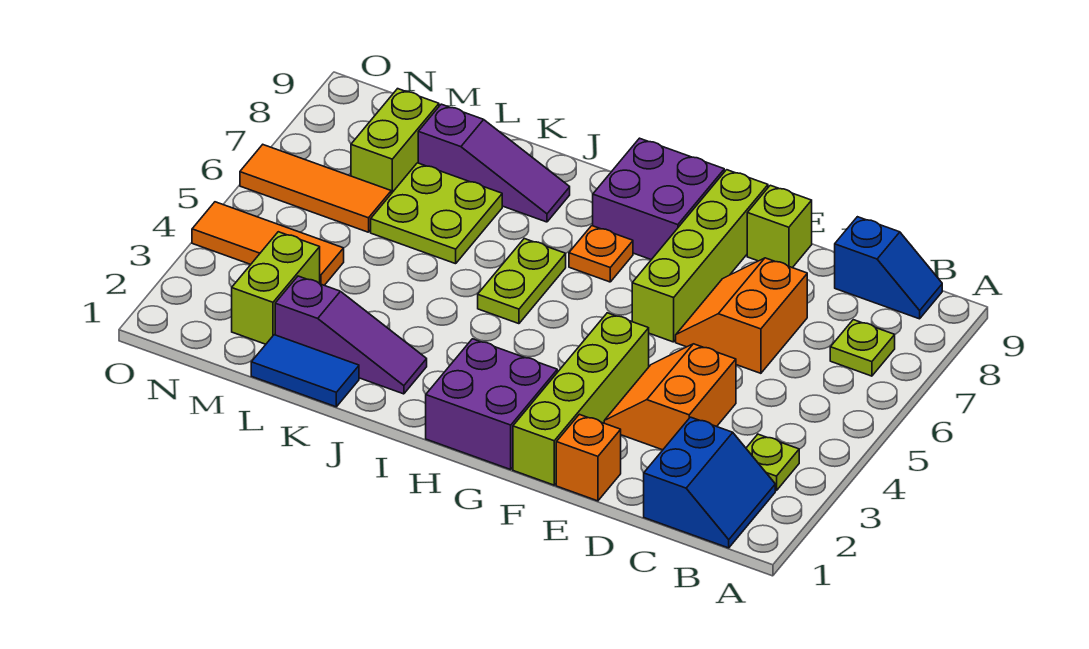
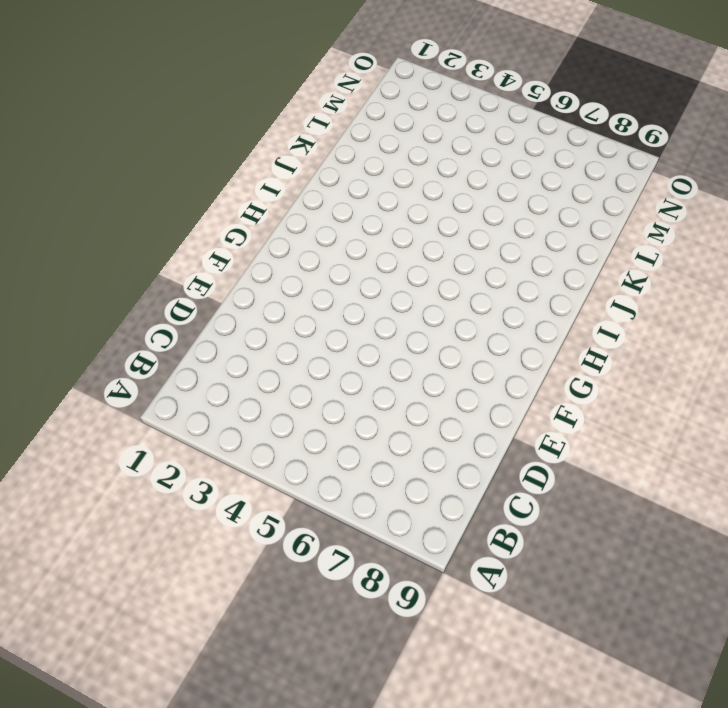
none -> blue 2x2 slope [644,417,775,548]
none -> lime 1x1 plate [746,434,799,491]
none -> lime 1x1 plate [830,320,895,376]

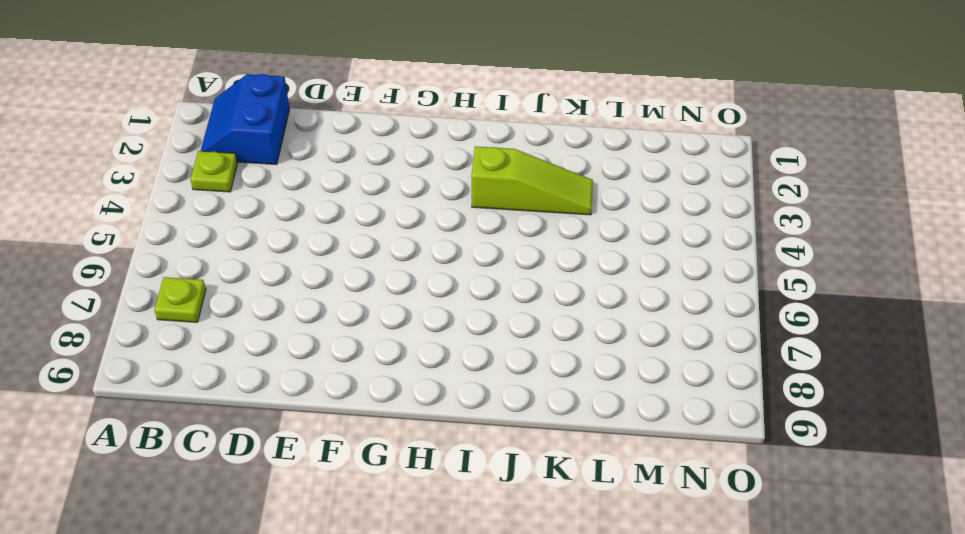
lime 1x3 slope [471,146,593,215] -> none
none -> blue 1x2 slope [835,217,942,319]
none -> orange 2x2 slope [604,344,736,450]
none -> orange 2x2 slope [676,258,807,373]

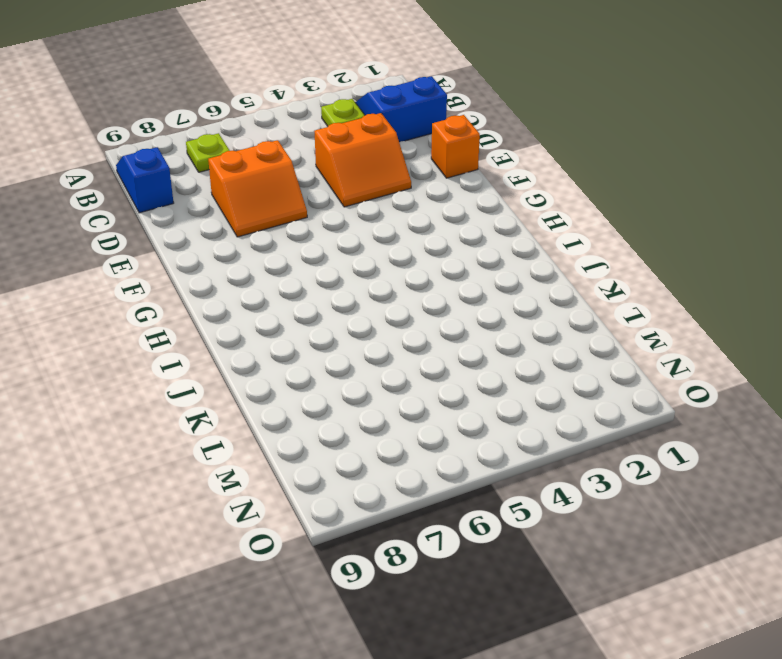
none -> lime 1x1 brick [747,185,812,268]
none -> lime 1x4 brick [513,313,649,485]
none -> lime 1x4 brick [632,170,768,342]

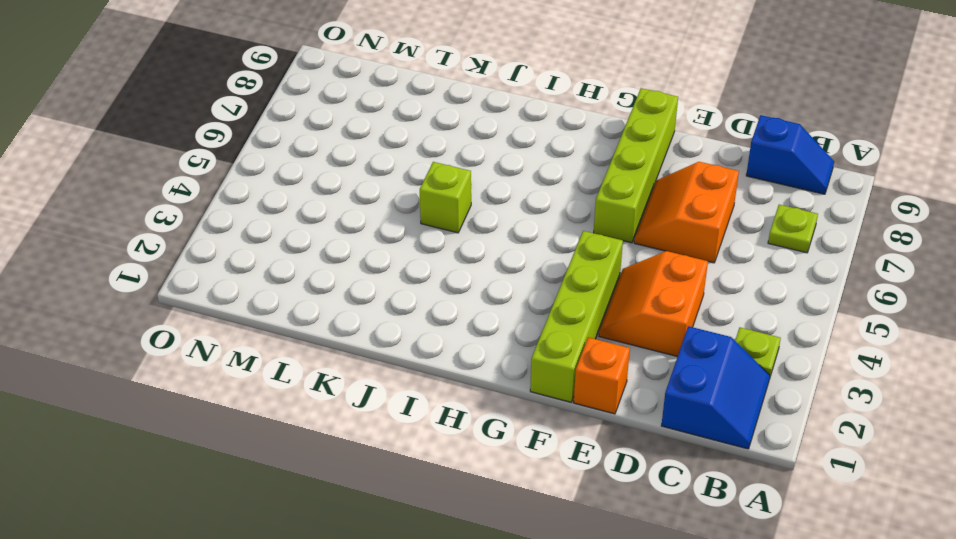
lime 1x1 brick [420,162,471,233] -> lime 1x1 brick moved to [747,185,812,268]
none -> purple 2x2 brick [426,339,557,469]
none -> purple 2x2 brick [593,138,724,260]
none -> orange 1x1 plate [569,226,633,282]

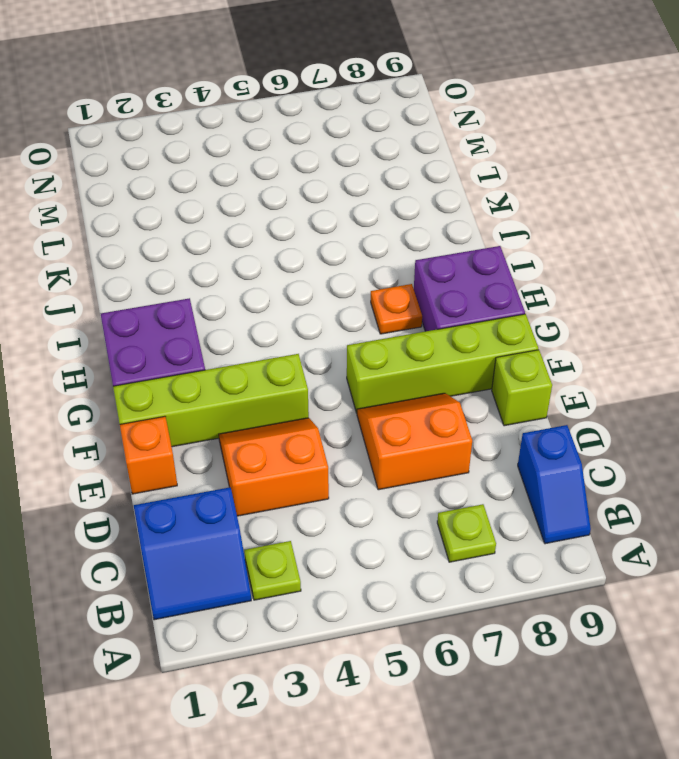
none -> lime 1x2 plate [478,239,566,324]
none -> purple 1x3 slope [275,276,427,394]
none -> purple 1x3 slope [418,104,570,222]

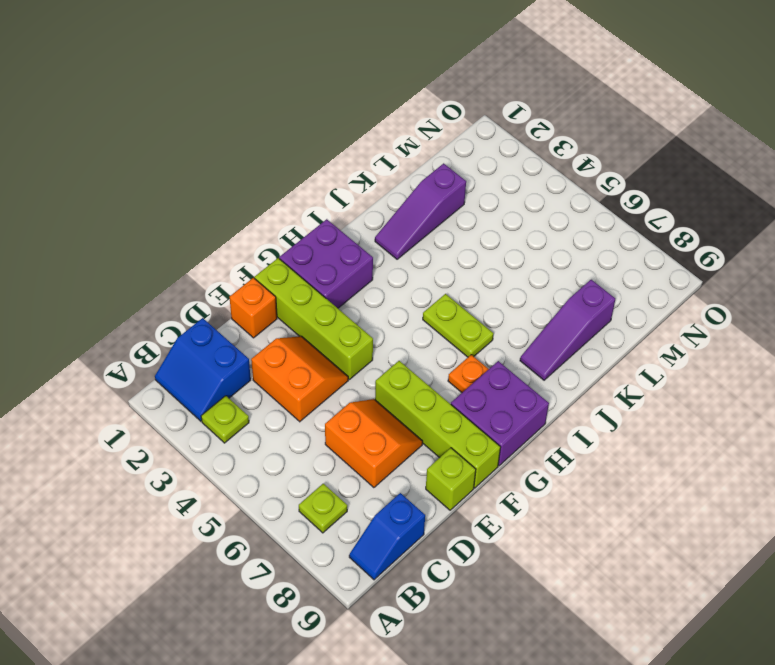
none -> blue 1x2 tile [251,335,359,407]
none -> lime 2x2 plate [371,163,502,264]
none -> lime 1x2 brick [232,232,320,344]

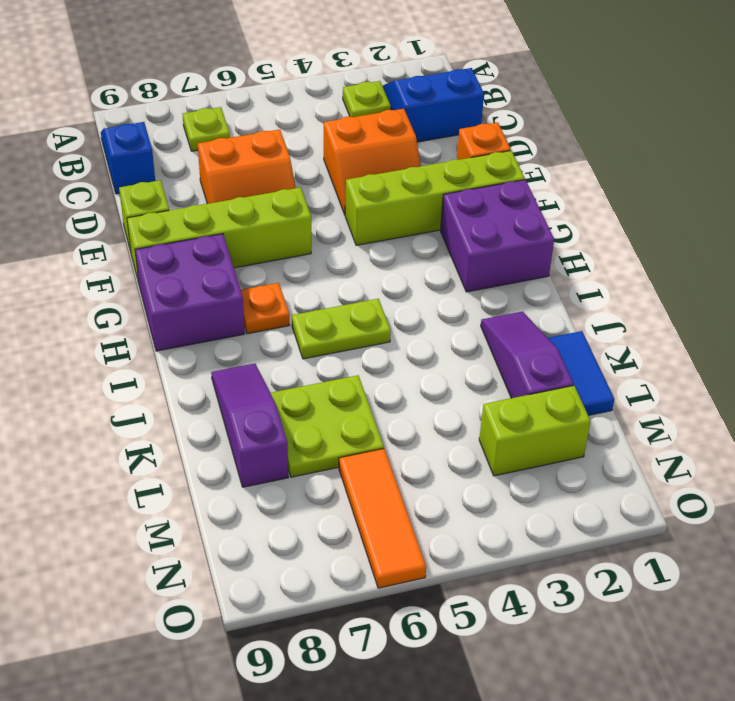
none -> orange 1x3 tile [192,202,344,285]
none -> lime 1x2 brick [351,89,439,194]

